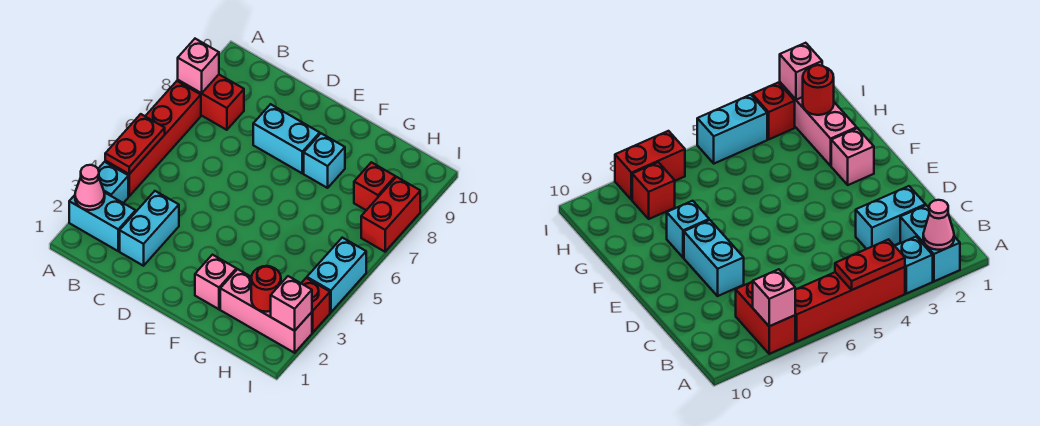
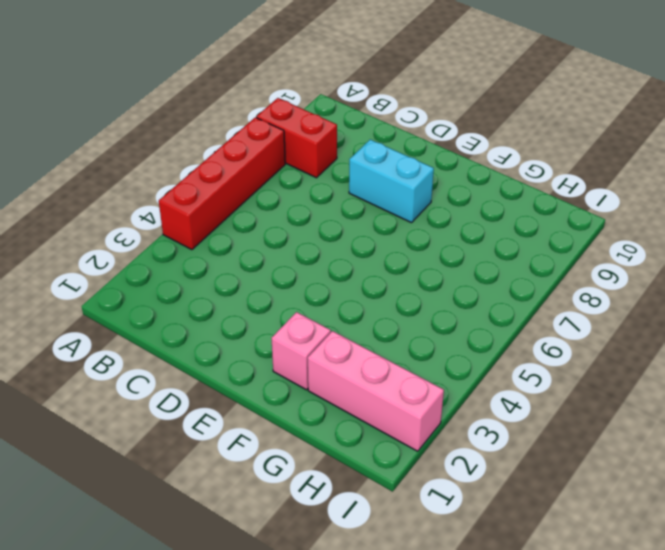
none -> cyan 1x2 brick [69,192,136,251]
none -> cyan 1x1 brick [98,162,128,203]
none -> cyan 1x2 brick [120,191,179,266]

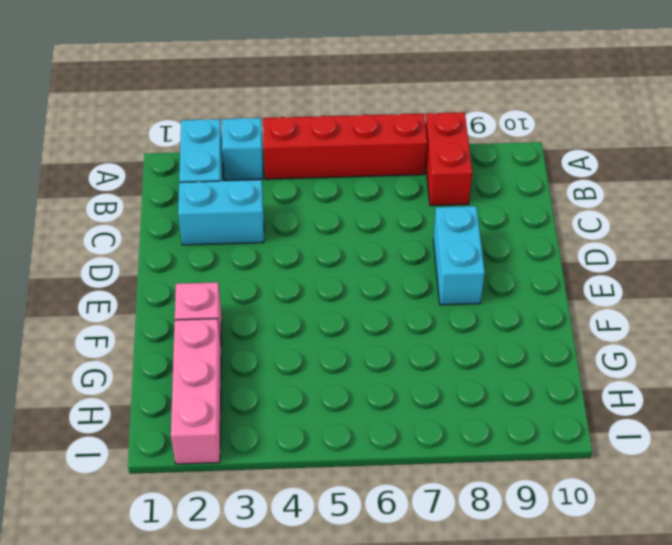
none -> cyan 1x1 brick [304,133,345,188]
none -> red 1x1 brick [354,162,395,210]
none -> red 1x1 brick [301,278,330,333]

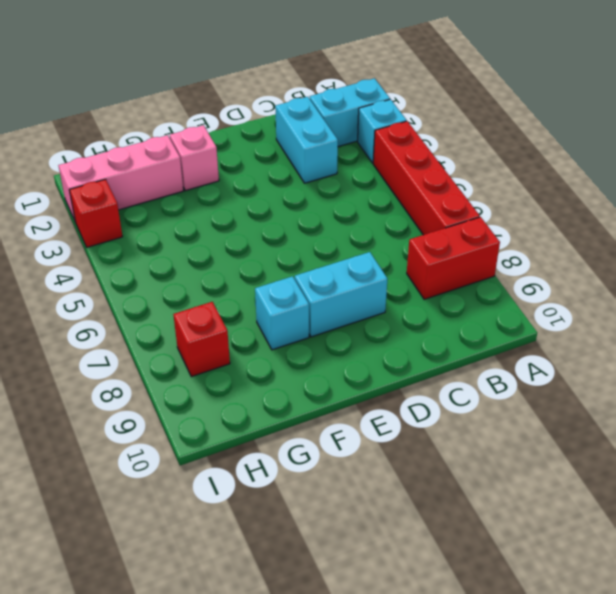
none -> cyan 1x2 brick [307,238,366,312]
none -> red 1x2 brick [361,177,420,252]
none -> pink 1x1 cone [75,165,105,210]

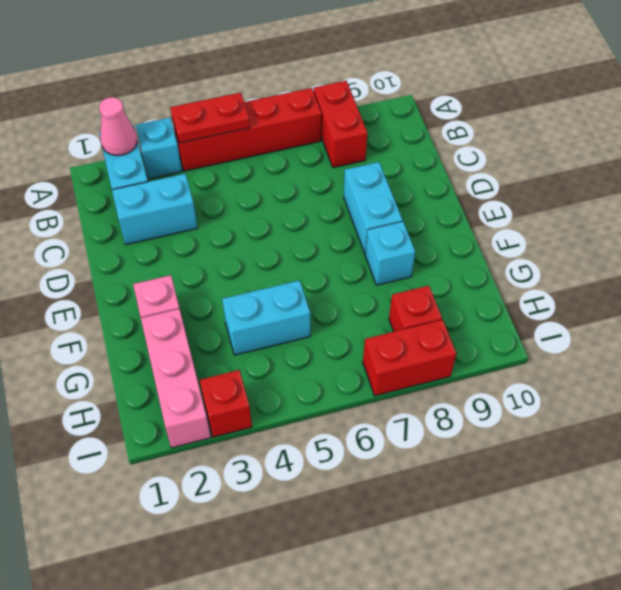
cyan 1x2 brick [222,280,310,355] -> cyan 1x2 brick moved to [307,238,366,312]
none -> pink 1x1 brick [178,39,219,93]
none -> red 1x1 round brick [251,266,281,312]
none -> pink 1x1 brick [271,276,312,331]

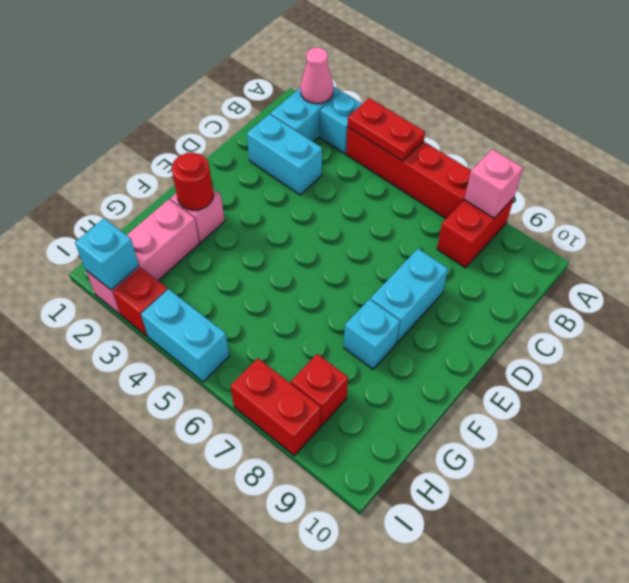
red 1x1 round brick [172,153,213,210] -> red 1x1 round brick moved to [251,266,281,312]
cyan 1x1 brick [75,218,139,290] -> pink 1x1 brick [271,276,312,331]

